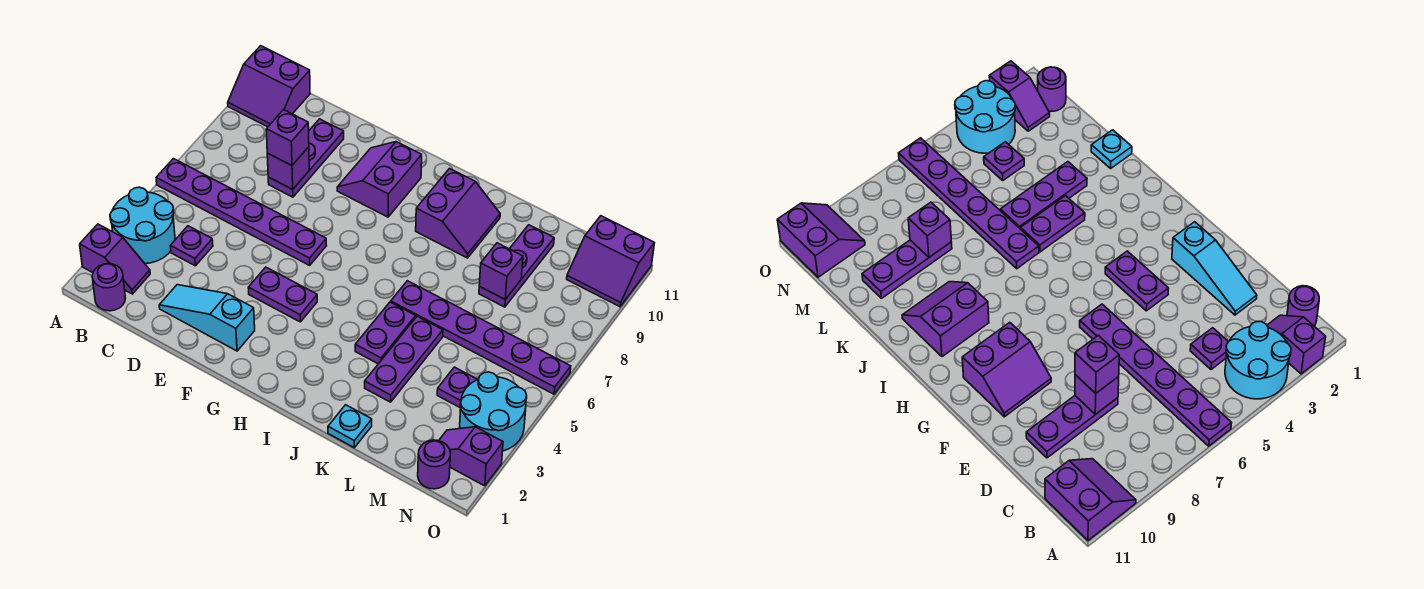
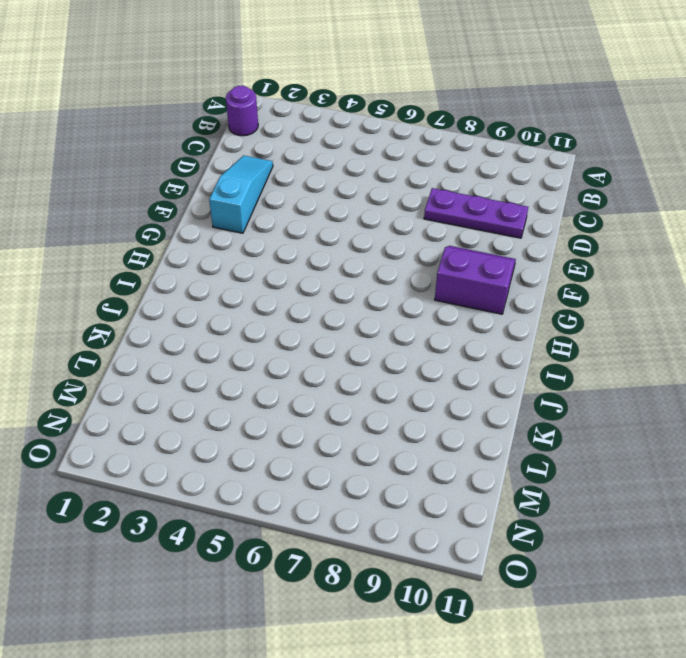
none -> purple 1x2 slope [80,224,150,294]
none -> cyan 2x2 round brick [110,187,175,264]
none -> purple 1x6 plate [156,159,327,265]

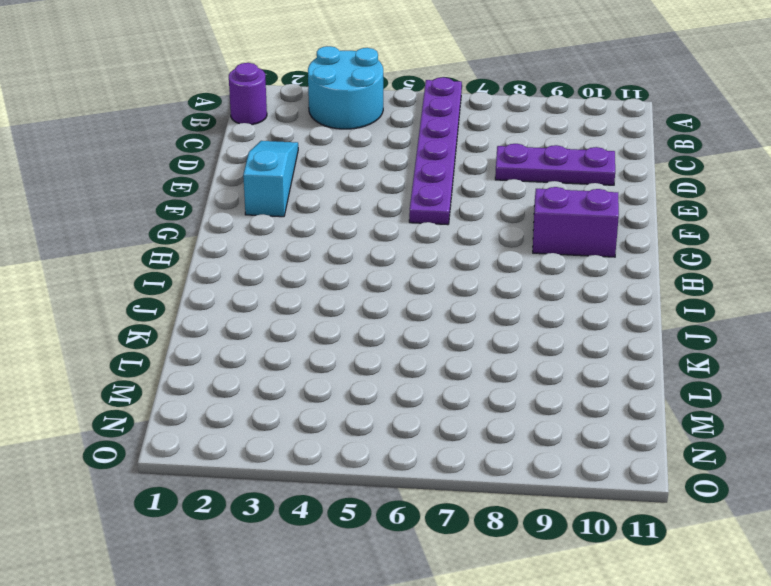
none -> purple 1x2 slope [80,224,150,294]
none -> purple 2x2 slope [228,46,310,127]
none -> purple 1x1 plate [170,226,213,266]

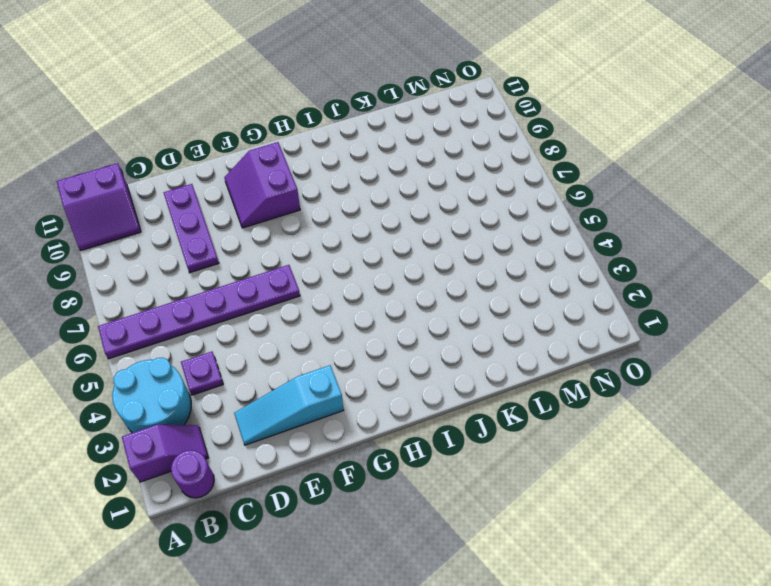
none -> purple 1x2 plate [248,267,317,322]
none -> purple 2x2 slope [416,169,500,258]
none -> purple 1x2 plate [355,302,416,364]

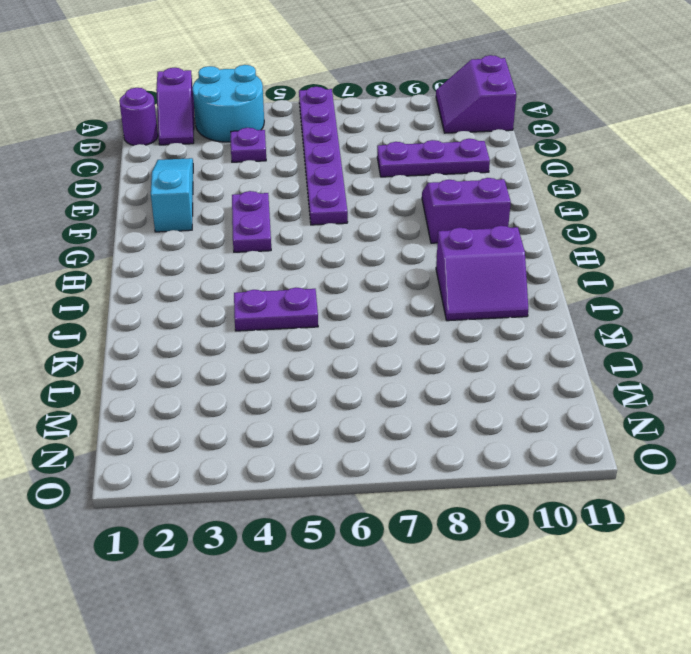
none -> purple 1x6 plate [391,281,571,394]
none -> cyan 1x1 plate [328,405,372,448]
none -> purple 1x3 plate [365,316,443,402]

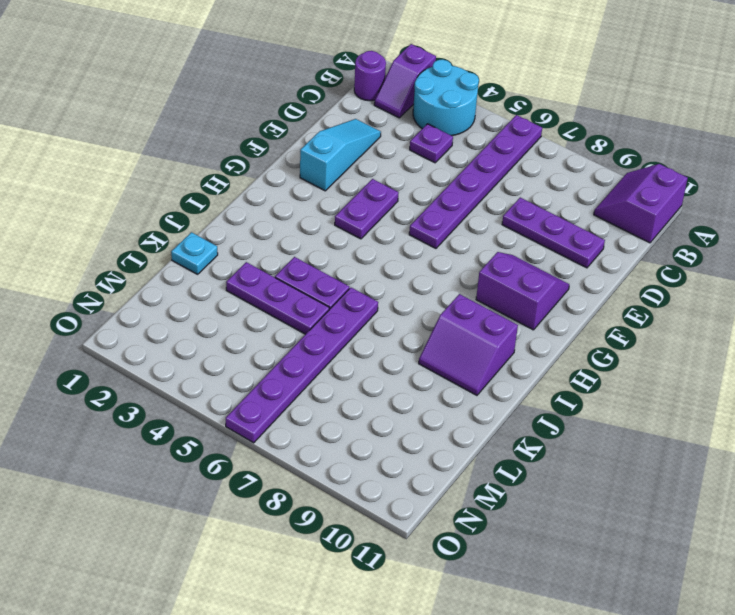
none -> purple 1x3 plate [479,225,554,307]
none -> purple 1x1 plate [437,367,478,408]
none -> purple 1x1 round brick [418,440,450,489]

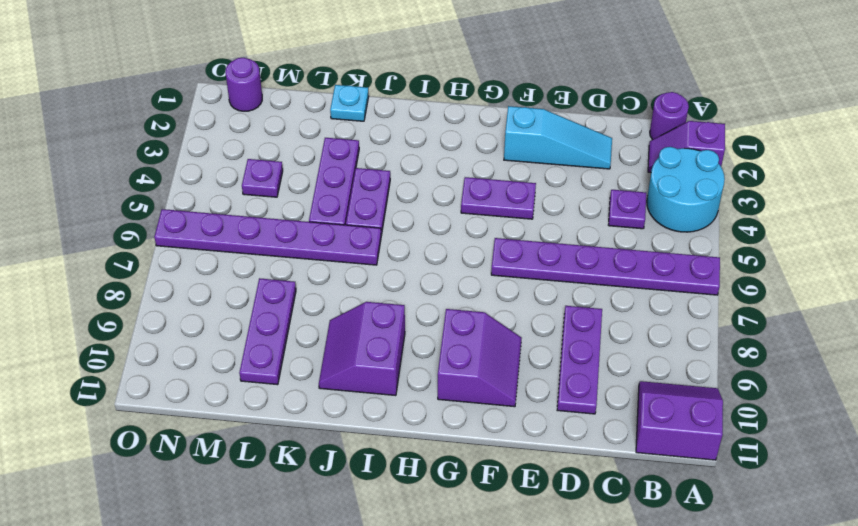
none -> purple 1x2 slope [439,427,503,486]
none -> cyan 2x2 round brick [460,372,527,451]
none -> purple 2x2 slope [567,216,654,307]

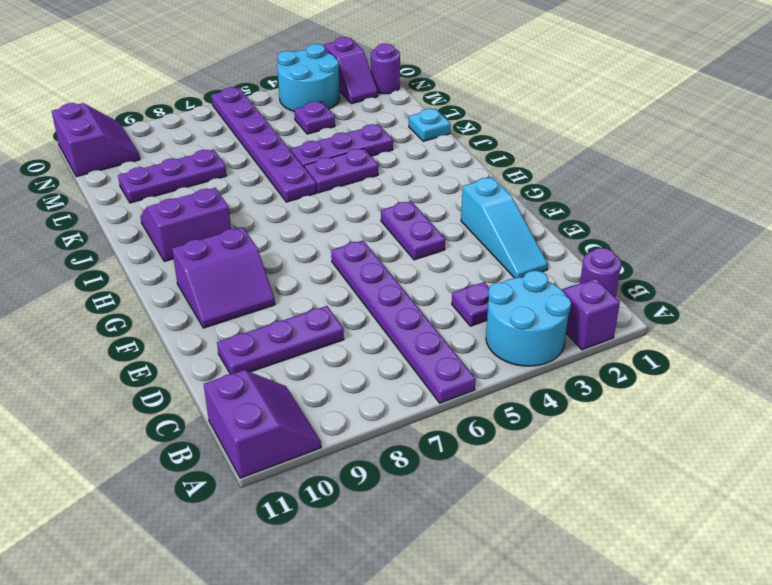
none -> purple 1x1 brick [267,147,309,189]
none -> purple 1x1 brick [479,243,523,299]
none -> purple 1x1 brick [266,110,309,166]

